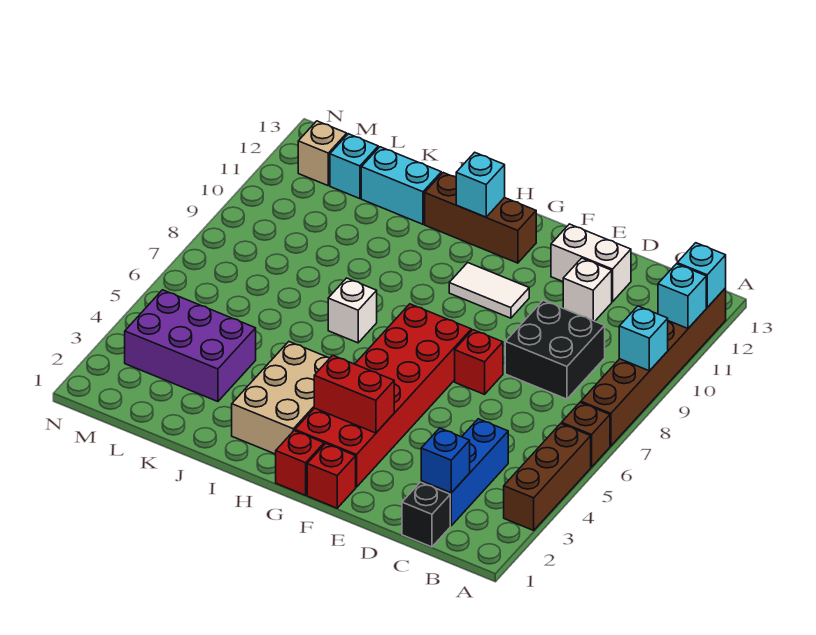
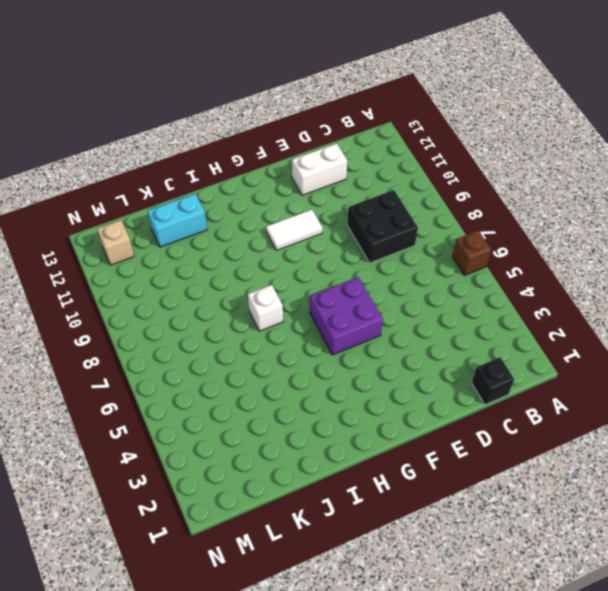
purple 2x2 brick [310,277,383,355] -> red 2x6 brick [295,304,471,487]
none -> brown 1x3 brick [504,424,591,530]
none -> brown 1x6 brick [581,288,726,446]
none -> blue 1x3 brick [421,419,508,526]

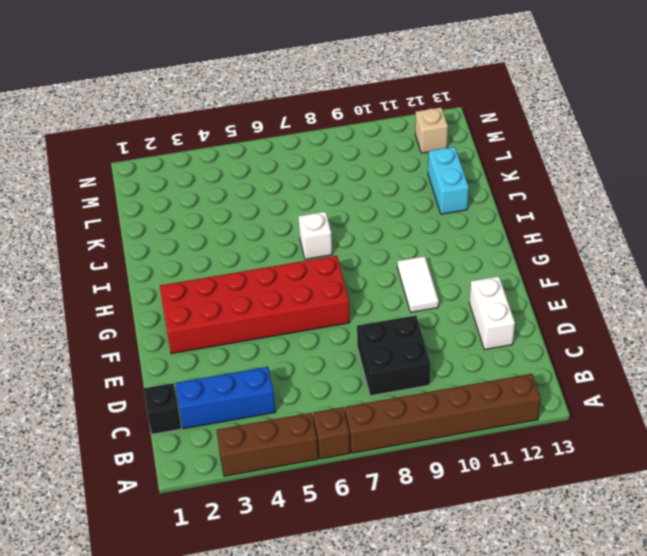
none -> white 1x1 brick [563,258,612,321]
none -> red 1x1 brick [455,330,503,394]
none -> red 1x1 brick [307,444,356,508]

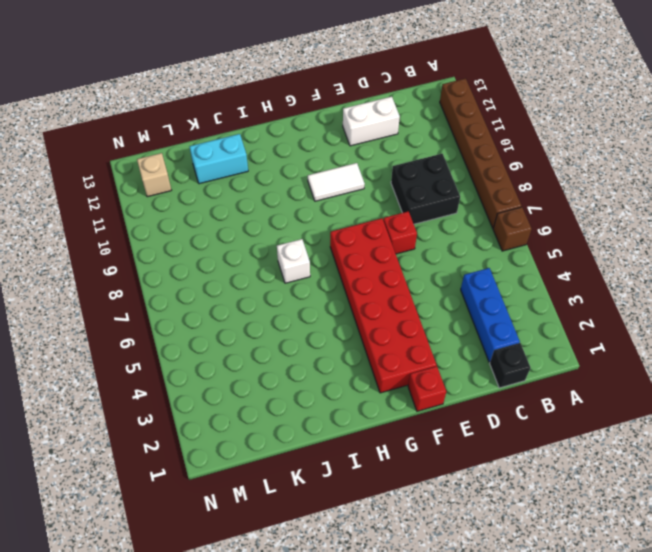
none -> brown 1x3 brick [504,424,591,530]
none -> white 1x1 brick [563,258,612,321]
none -> red 1x1 brick [276,431,324,495]

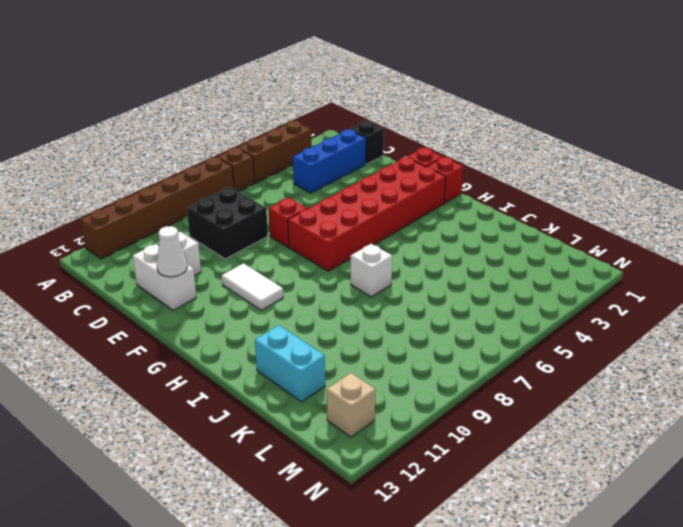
white 1x1 cone [157,226,187,277] -> none
none -> brown 1x3 brick [425,173,536,263]
none -> tan 2x3 brick [232,342,330,454]
none -> purple 2x3 brick [125,290,256,402]

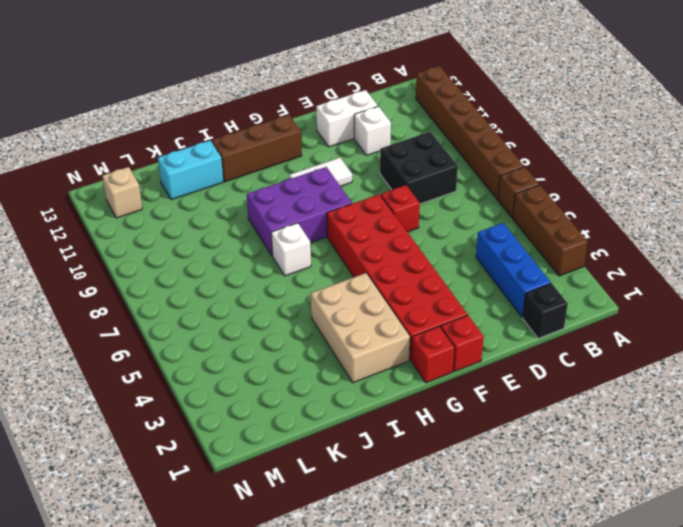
purple 2x3 brick [247,167,352,256] -> purple 2x3 brick moved to [125,290,256,402]
none -> cyan 1x1 brick [330,134,378,199]
none -> cyan 1x1 brick [619,306,668,371]
none -> cyan 1x1 brick [658,264,706,329]

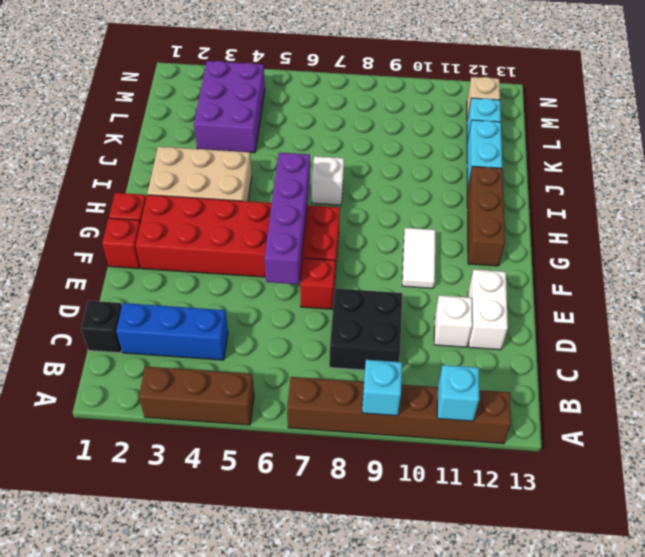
purple 1x4 brick [264,153,310,284] -> none
none -> brown 1x1 brick [562,403,610,467]
none -> cyan 1x1 brick [677,243,726,307]
none -> blue 1x1 brick [421,428,470,493]

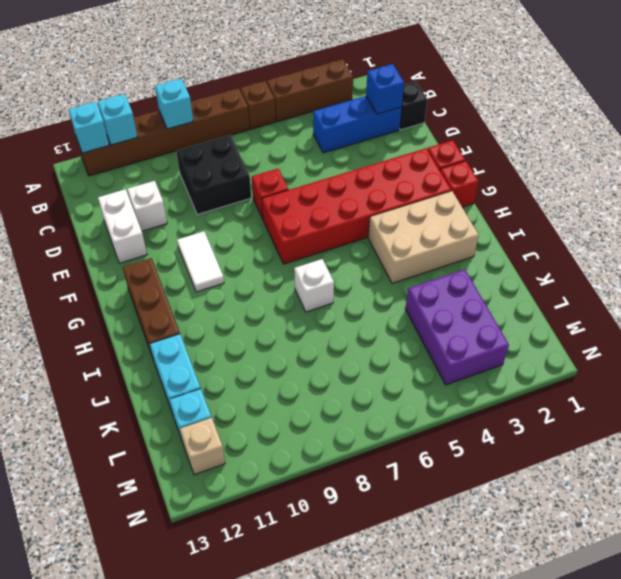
none -> red 1x2 brick [314,355,394,433]
none -> cyan 1x1 brick [456,152,505,217]

